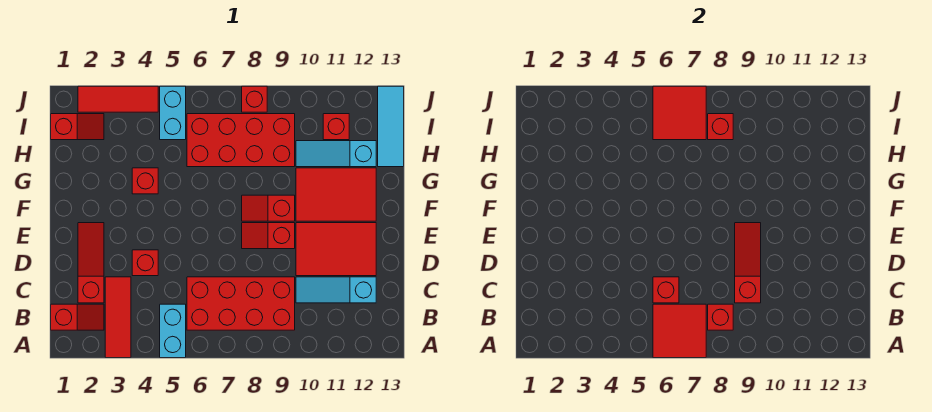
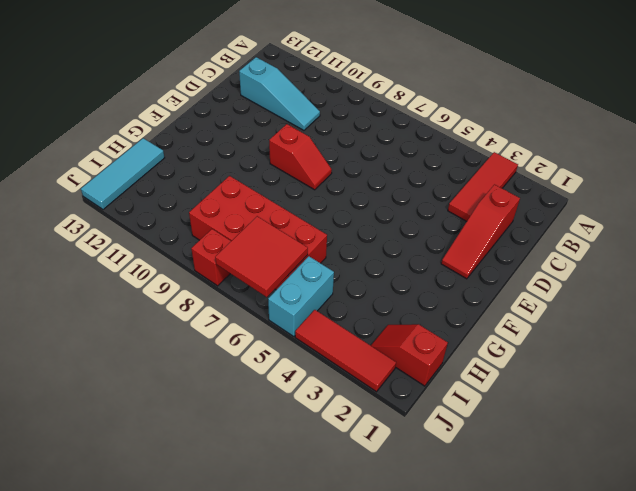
none -> cyan 1x2 brick [160,304,186,358]
none -> red 1x2 slope [51,304,104,330]
none -> red 2x4 brick [187,277,295,330]

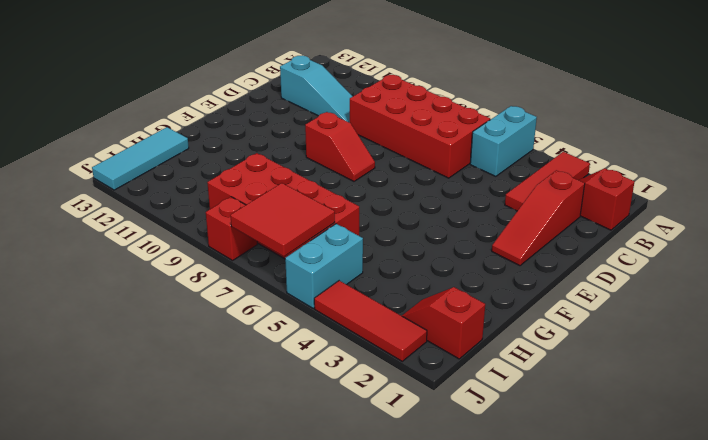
none -> red 1x1 brick [132,250,158,276]
none -> red 2x3 tile [296,223,376,276]
none -> red 1x2 slope [242,195,295,221]

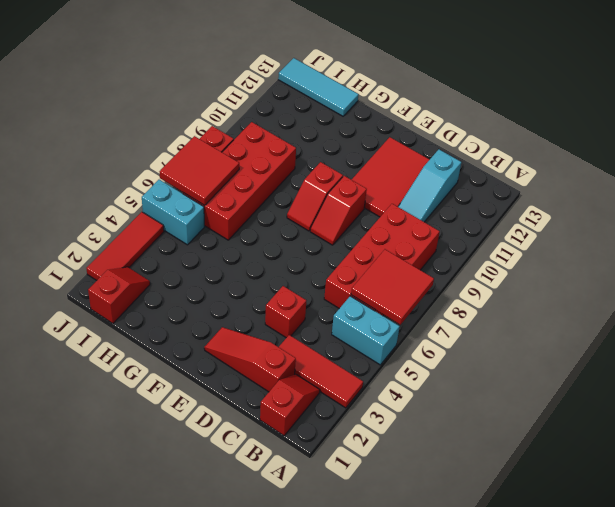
none -> red 2x3 tile [296,168,376,221]
none -> red 1x1 brick [132,168,158,194]
none -> cyan 1x3 slope [296,141,376,167]

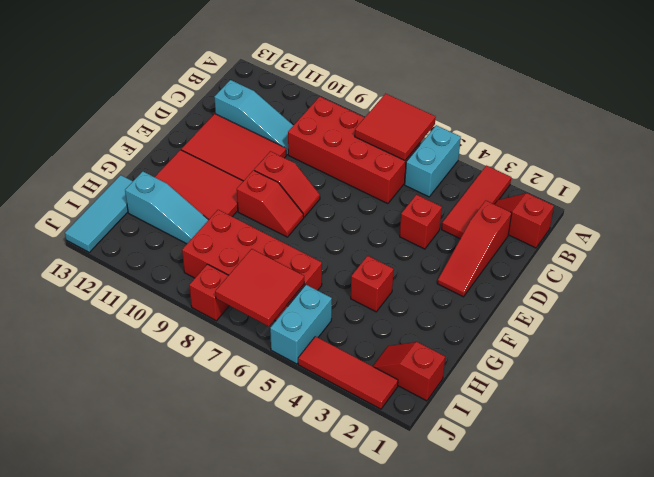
none -> red 1x1 brick [323,114,349,140]
none -> red 1x1 brick [708,304,733,330]
none -> red 1x1 brick [653,277,679,303]

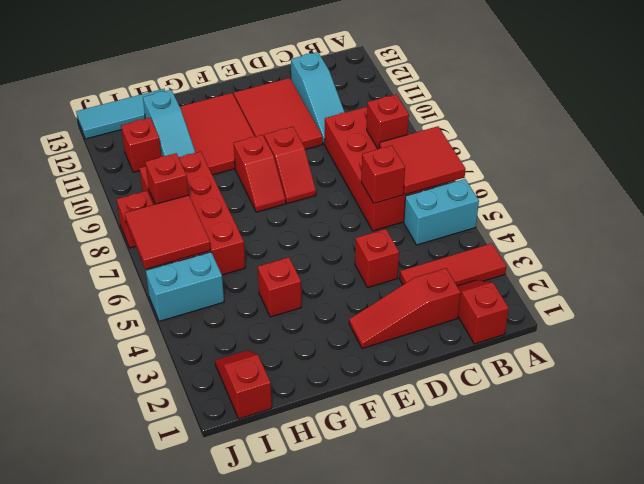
none -> red 1x3 tile [78,86,158,112]
none -> red 1x3 slope [735,223,761,303]

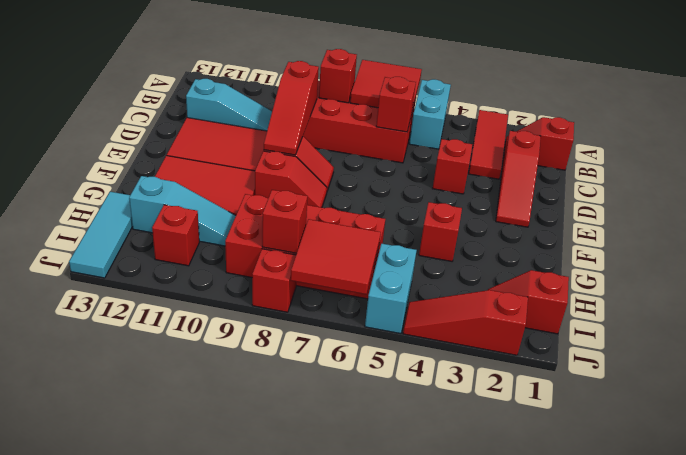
red 1x3 slope [403,290,528,355] -> red 1x3 tile [78,86,158,112]

